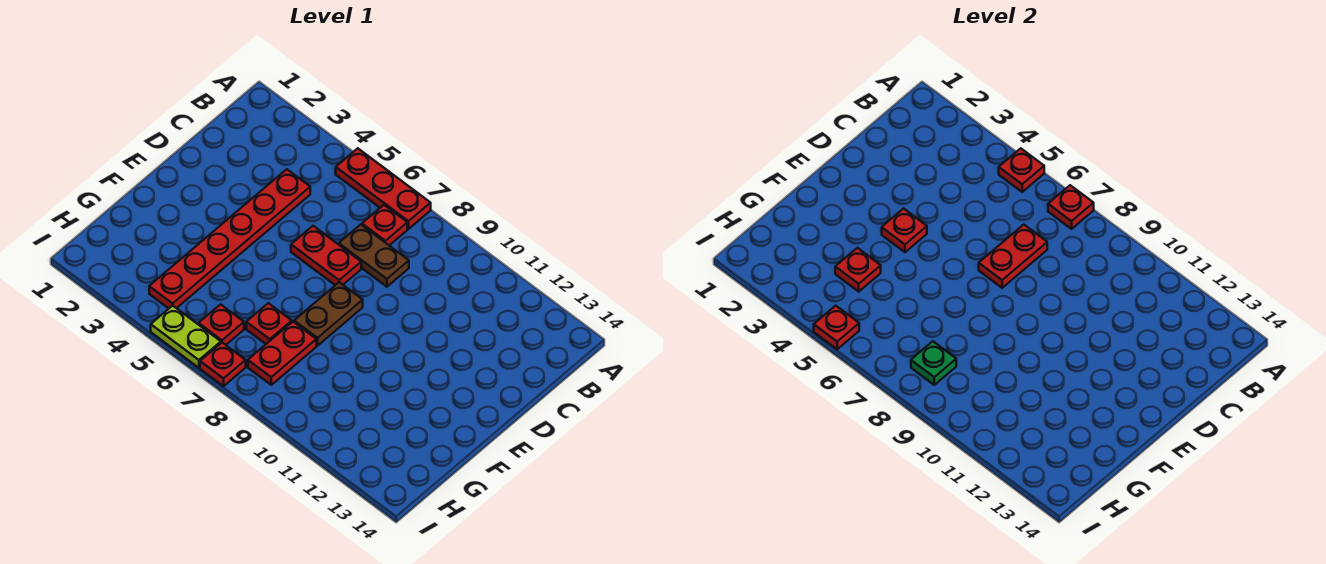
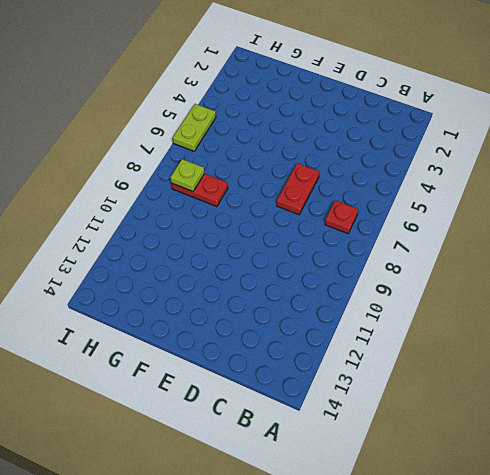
lime 1x1 plate [171,159,204,192] -> green 1x1 plate [911,341,956,385]
none -> red 1x3 plate [336,148,431,229]
none -> red 1x6 plate [149,169,310,308]
none -> brown 1x2 plate [339,225,409,287]

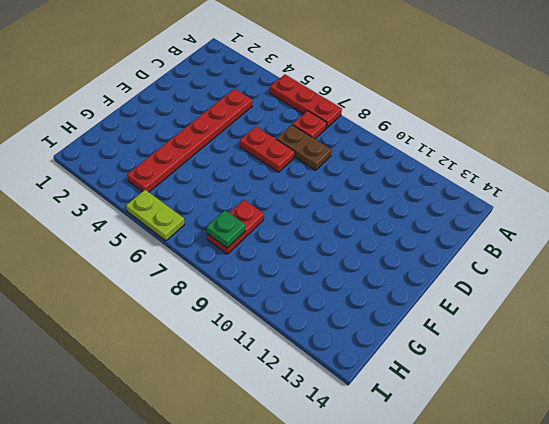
none -> brown 1x2 plate [294,282,363,346]
none -> red 1x1 plate [246,303,292,344]
none -> red 1x1 plate [199,304,244,345]

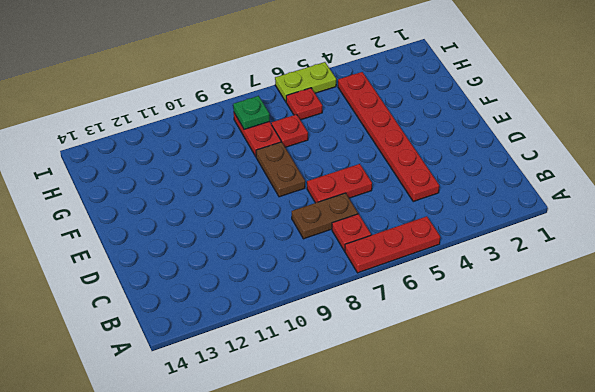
none -> red 1x1 plate [200,343,246,386]
none -> red 1x1 plate [999,148,1044,192]
none -> red 1x1 plate [1048,185,1094,229]

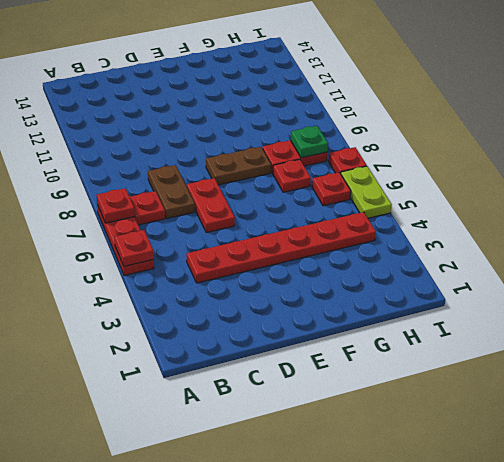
none -> red 1x2 plate [979,225,1047,288]
none -> red 1x1 plate [882,209,927,252]
none -> red 1x1 plate [835,248,881,292]

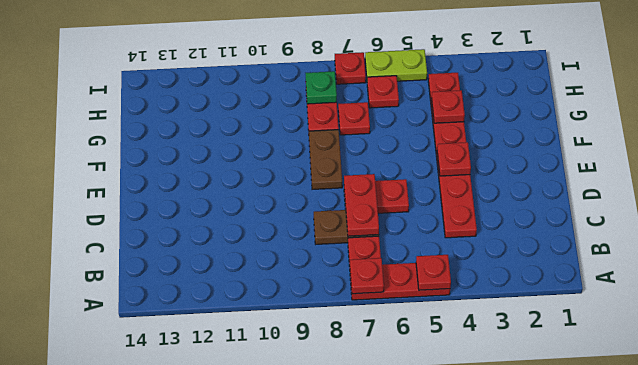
none -> red 1x1 plate [814,306,859,349]

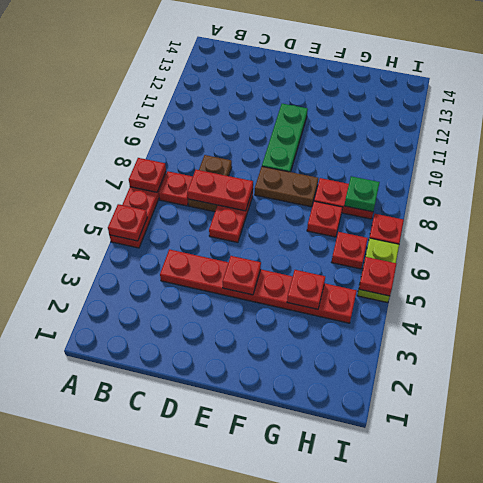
green 1x3 plate [262,104,308,172] -> none

